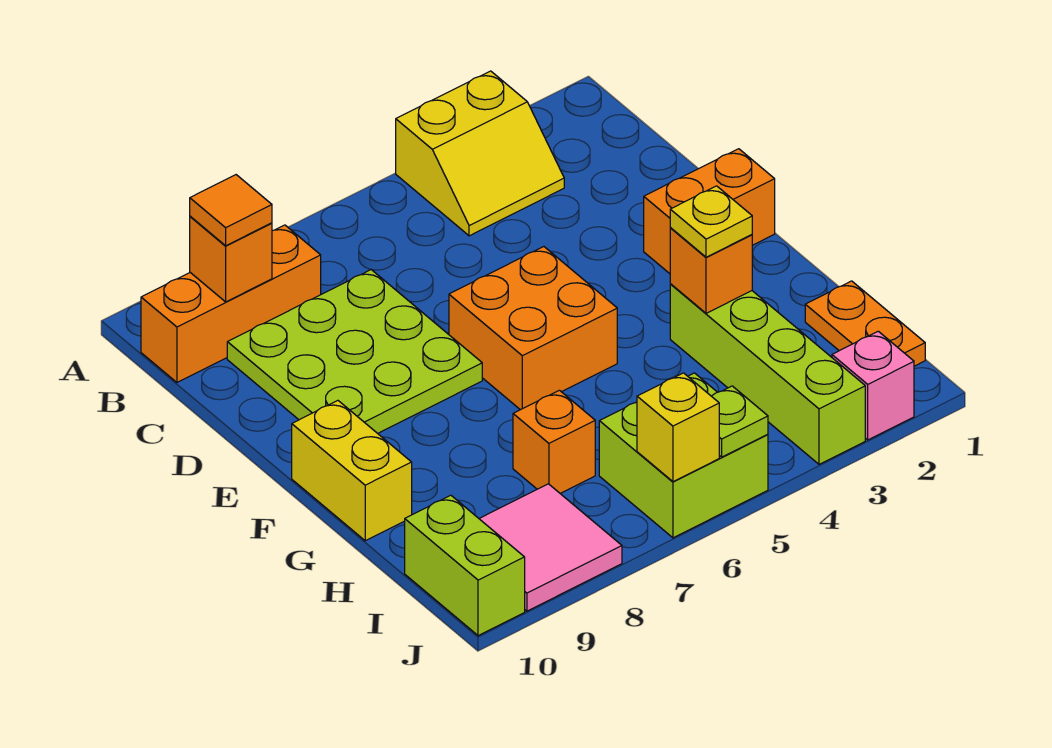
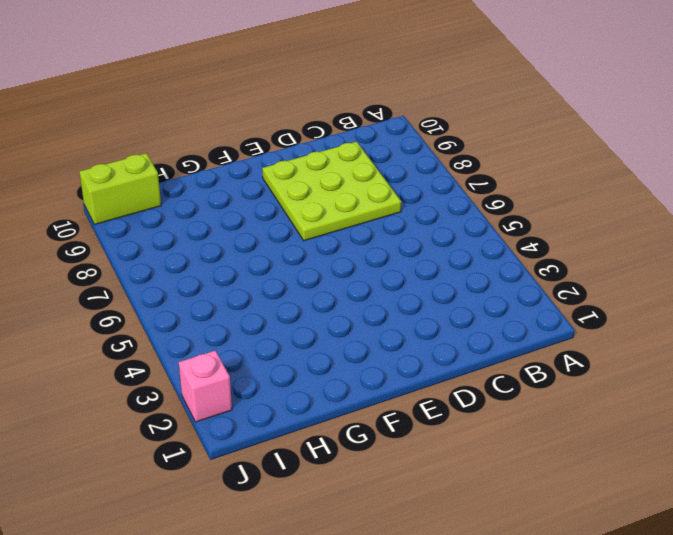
none -> yellow 2x2 slope [396,71,564,236]
none -> orange 1x3 brick [141,225,321,382]
none -> orange 1x2 brick [644,149,775,274]

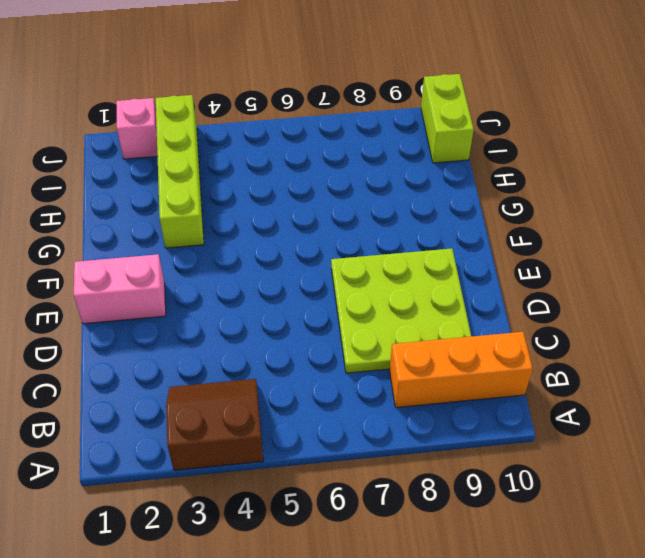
brown 2x2 slope [166,379,263,470] -> yellow 2x2 slope [396,71,564,236]
pink 1x2 brick [74,254,166,324] -> orange 1x2 brick [644,149,775,274]
none -> orange 2x2 brick [449,247,617,410]
none -> yellow 1x2 brick [292,401,412,541]
none -> orange 1x2 plate [805,281,925,366]

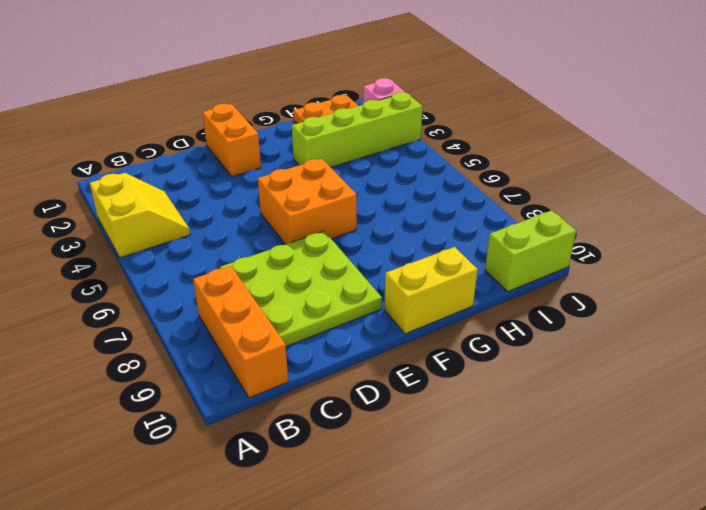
none -> orange 1x1 brick [513,390,595,493]
none -> lime 2x2 brick [599,373,768,538]
none -> pink 2x2 tile [479,484,622,611]

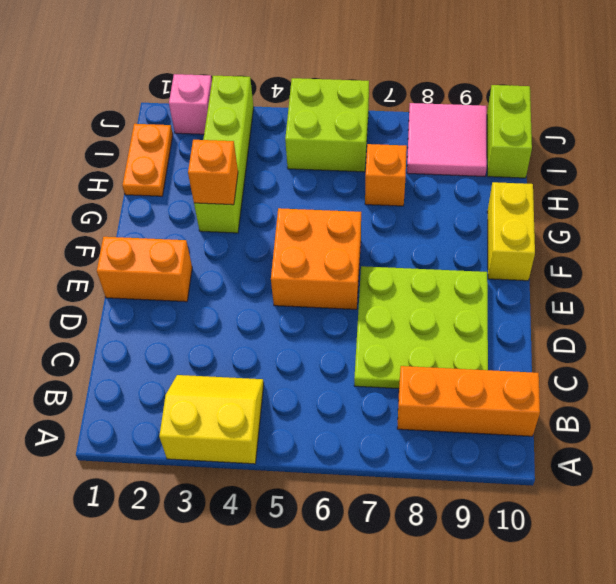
none -> orange 1x1 brick [190,216,272,302]
none -> lime 1x1 plate [712,386,768,457]
none -> yellow 1x1 brick [637,373,719,482]

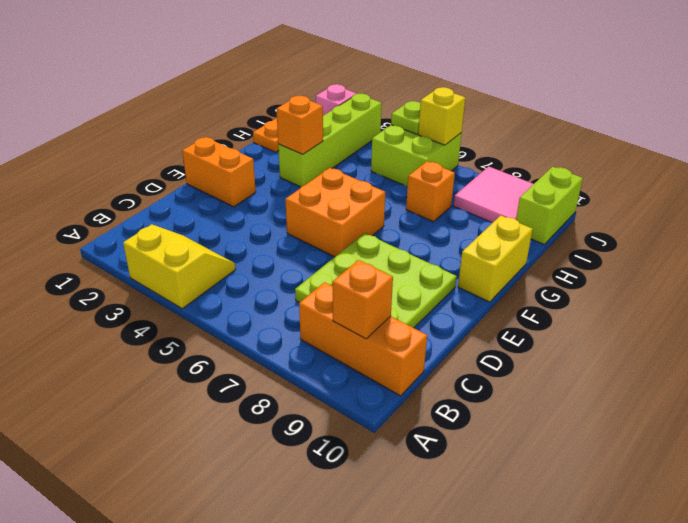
none -> orange 1x1 tile [190,175,272,246]
none -> yellow 1x1 plate [670,186,752,257]

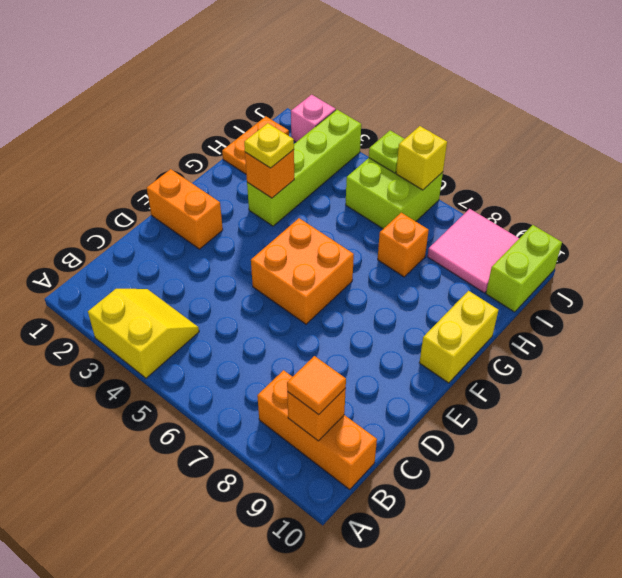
none -> lime 3x3 plate [227,270,482,433]

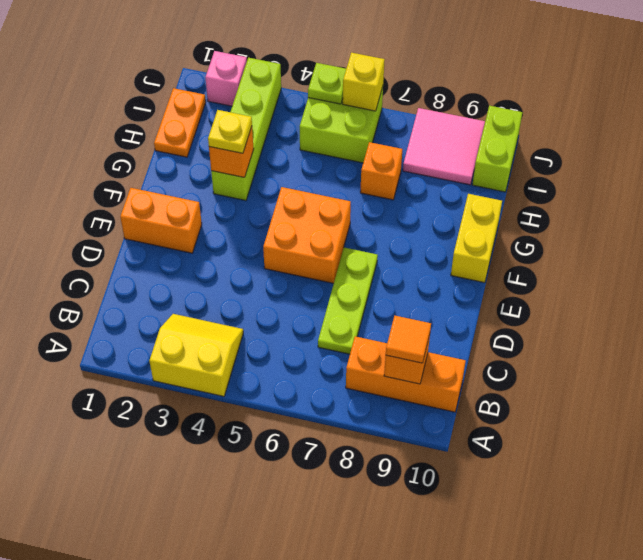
lime 1x3 plate [318,248,378,354] -> lime 3x3 plate [227,270,482,433]

